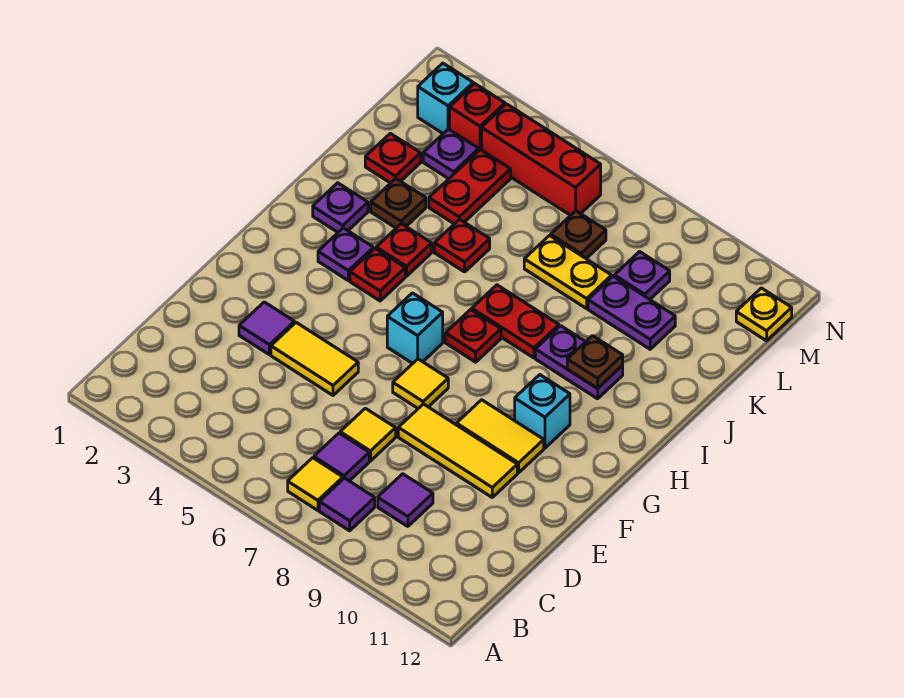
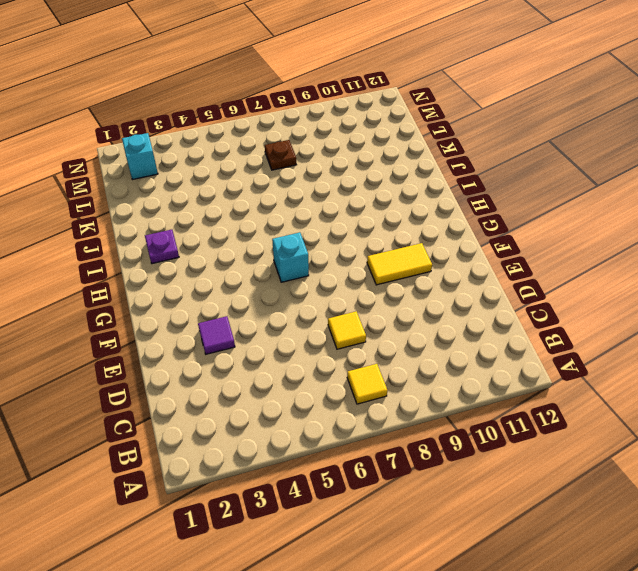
none -> purple 1x1 tile [319,478,375,531]
none -> purple 1x1 tile [314,433,369,481]
none -> purple 1x1 tile [378,474,433,526]
none -> yellow 1x2 tile [271,323,358,395]

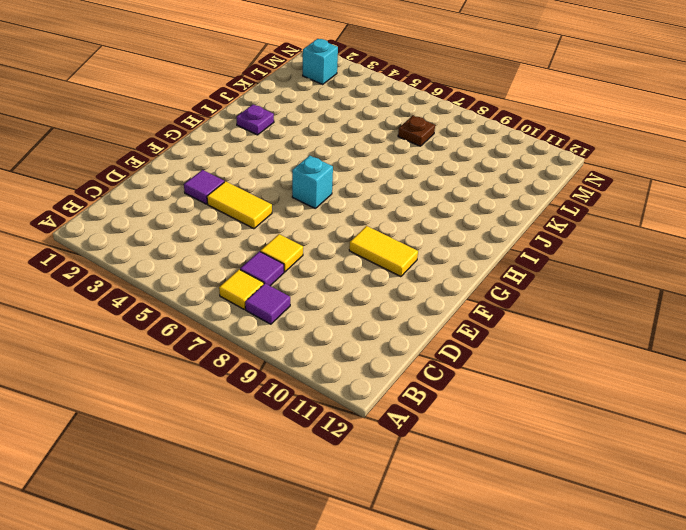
none -> purple 1x1 tile [378,474,433,526]
none -> yellow 1x3 tile [398,404,517,497]
none -> yellow 1x1 tile [393,359,448,408]
none -> cyan 1x1 brick [515,375,570,448]

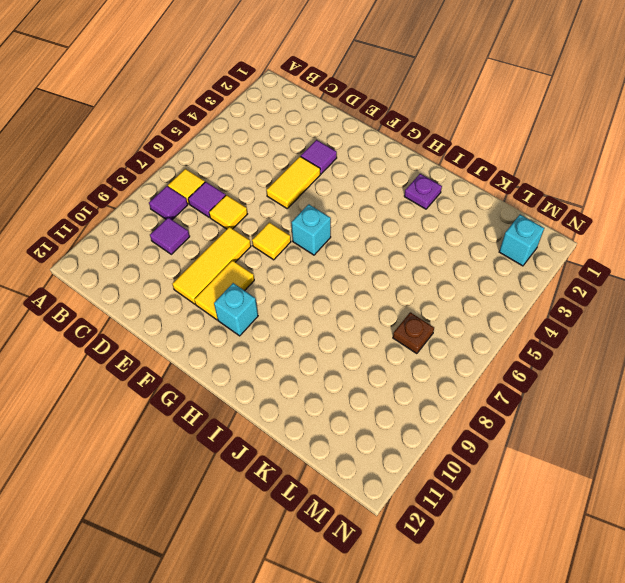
none -> purple 1x1 plate [318,228,373,280]
none -> red 1x1 plate [350,249,405,301]
none -> red 1x1 plate [445,310,501,362]
none -> red 1x1 plate [376,224,432,276]

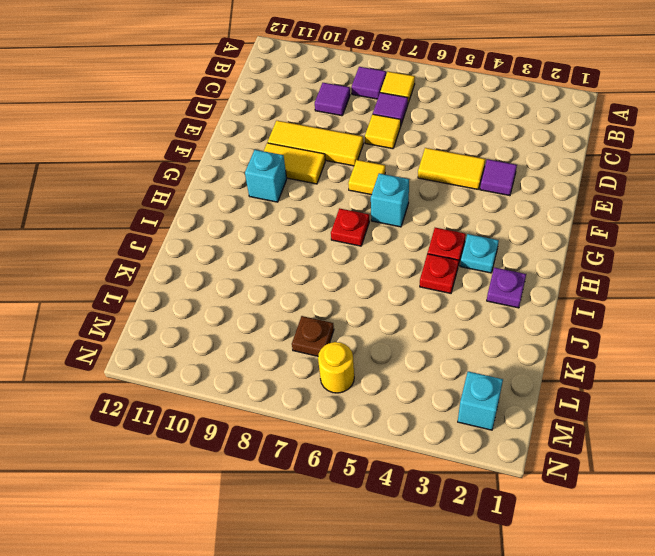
cyan 1x1 plate [460,234,499,273] -> purple 1x1 plate [318,228,373,280]
yellow 1x1 round brick [318,342,354,393] -> red 1x3 brick [482,104,601,215]
none -> red 1x2 plate [472,285,559,358]
none -> purple 1x2 plate [535,326,623,399]
none -> brown 1x1 plate [371,179,426,228]
none -> red 1x1 plate [434,219,490,272]

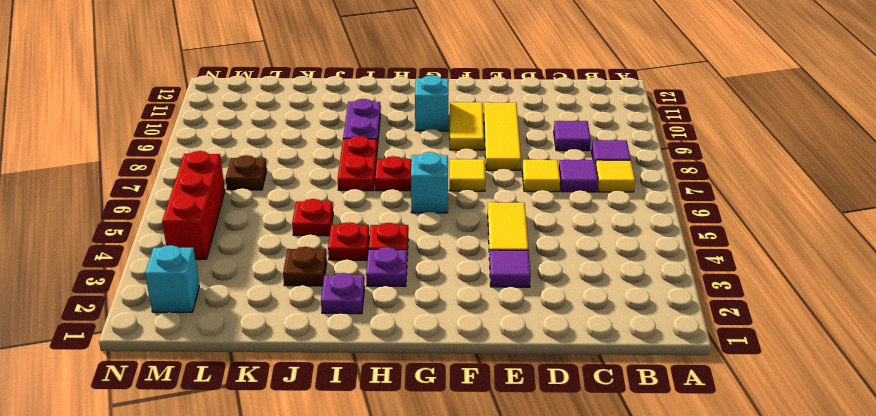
none -> red 1x1 plate [365,133,421,183]
none -> red 1x2 plate [429,150,511,224]
none -> yellow 1x2 plate [524,236,612,309]
none -> purple 1x2 plate [588,276,675,349]

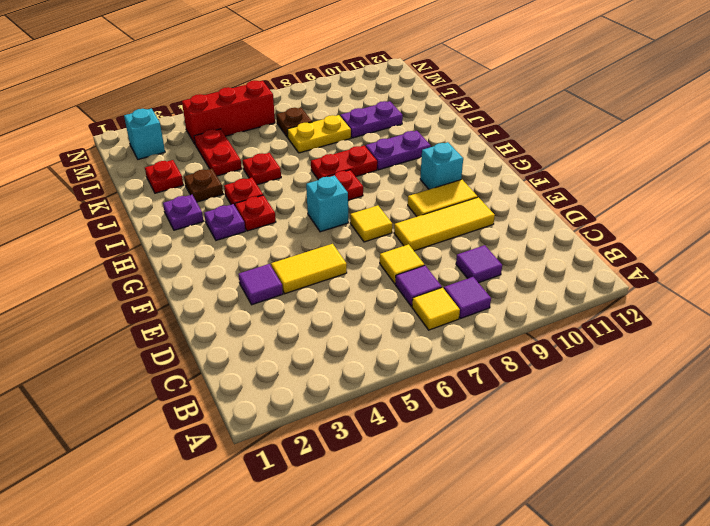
none -> purple 1x1 plate [423,129,479,179]
none -> purple 1x1 plate [614,252,670,299]
none -> red 1x1 brick [450,84,505,150]
none -> yellow 1x1 plate [736,288,792,341]

